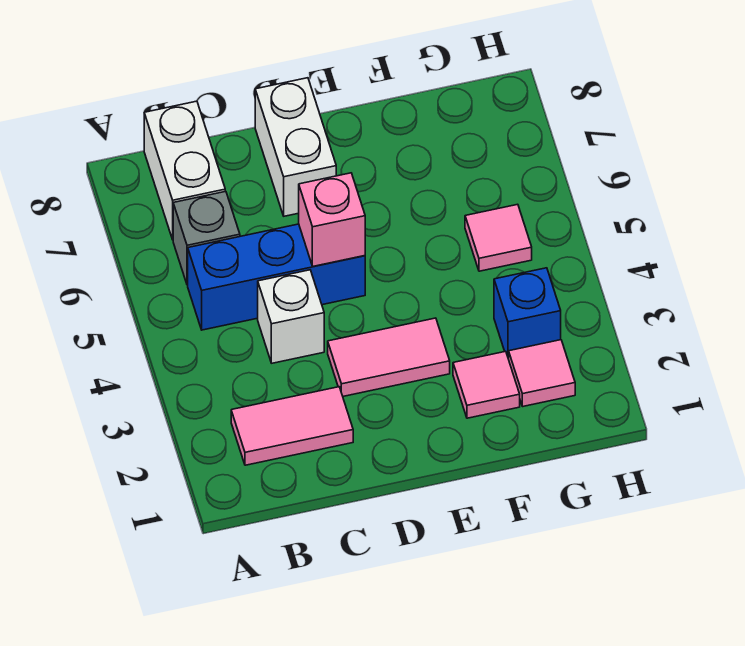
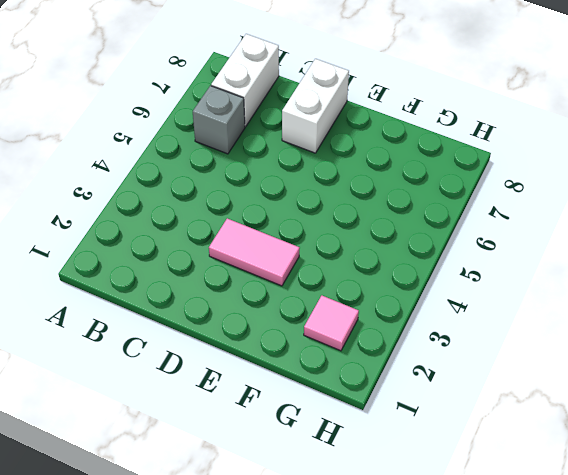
none -> pink 1x2 tile [231,387,353,465]
none -> blue 1x3 brick [188,224,365,330]
none -> white 1x1 brick [258,270,324,363]

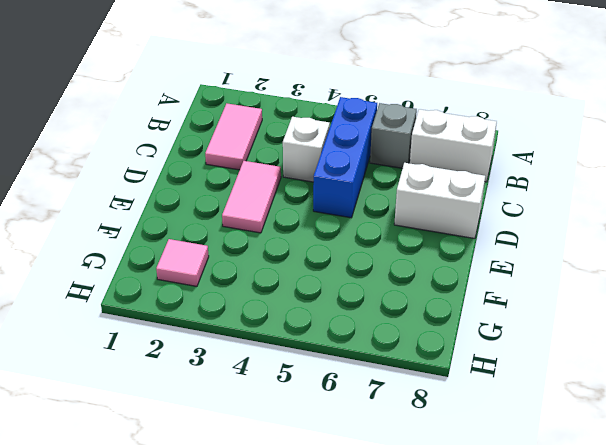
none -> pink 1x1 tile [453,351,520,418]
none -> blue 1x1 brick [494,268,561,359]
none -> pink 1x1 tile [465,204,532,271]

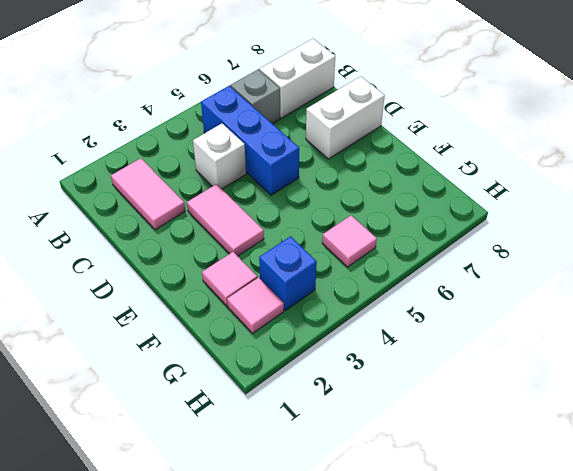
none -> pink 1x1 brick [299,173,365,266]

